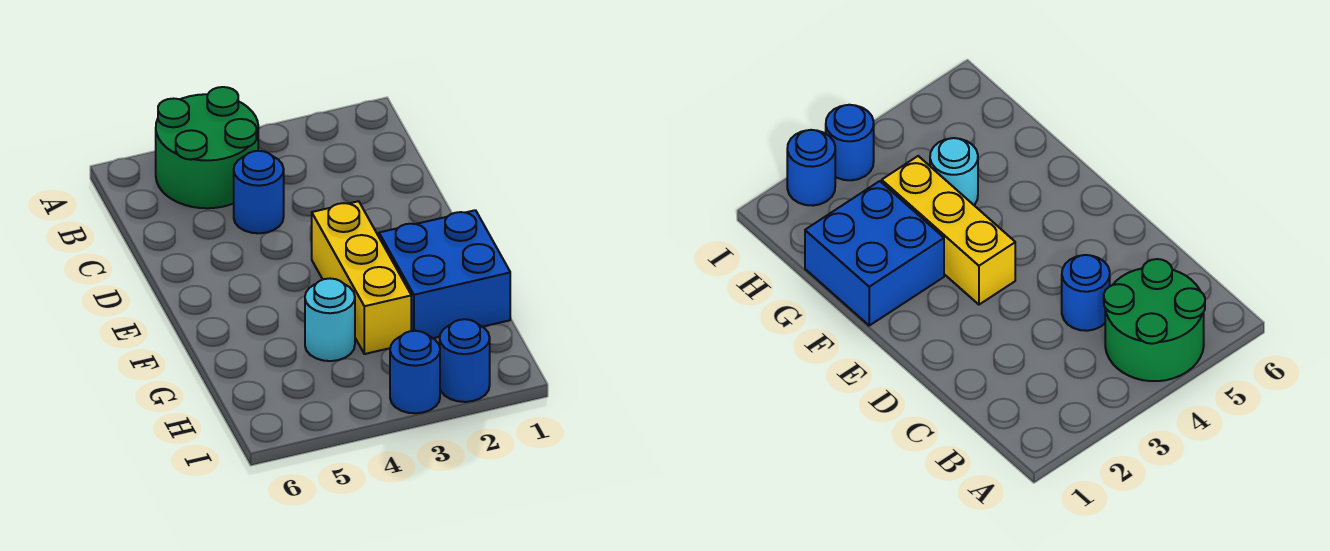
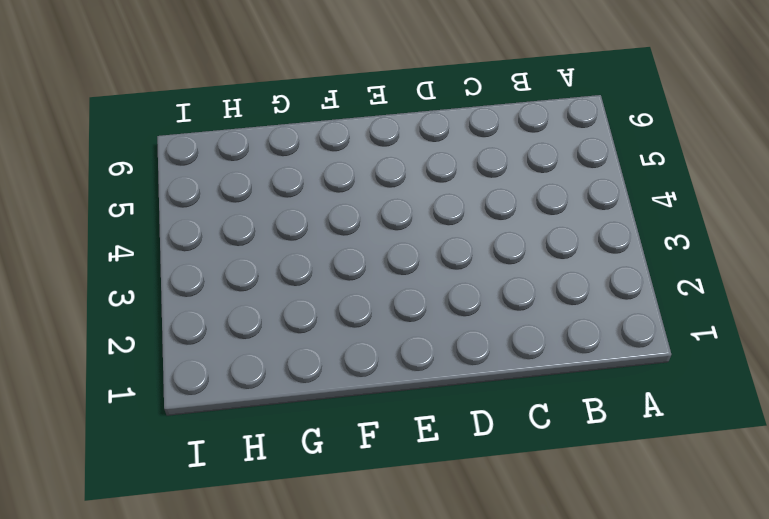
none -> green 2x2 round brick [156,87,258,208]
none -> blue 1x1 round brick [234,151,284,233]

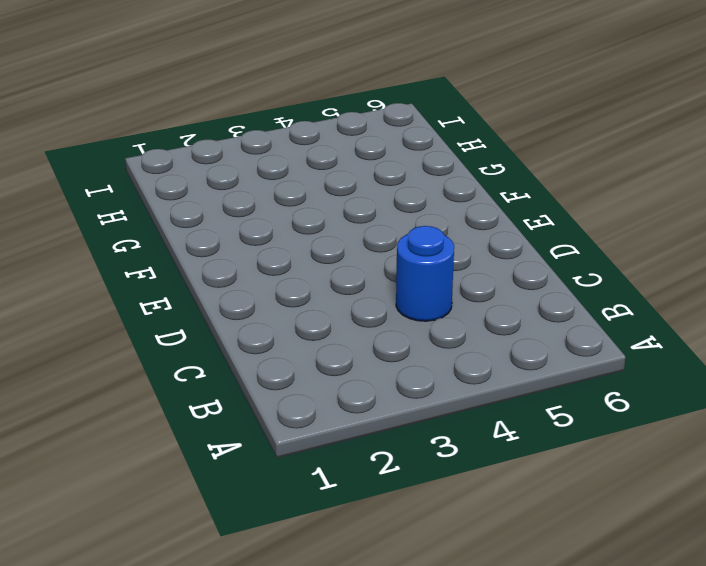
none -> green 2x2 round brick [156,87,258,208]
none -> yellow 1x3 brick [312,201,411,354]

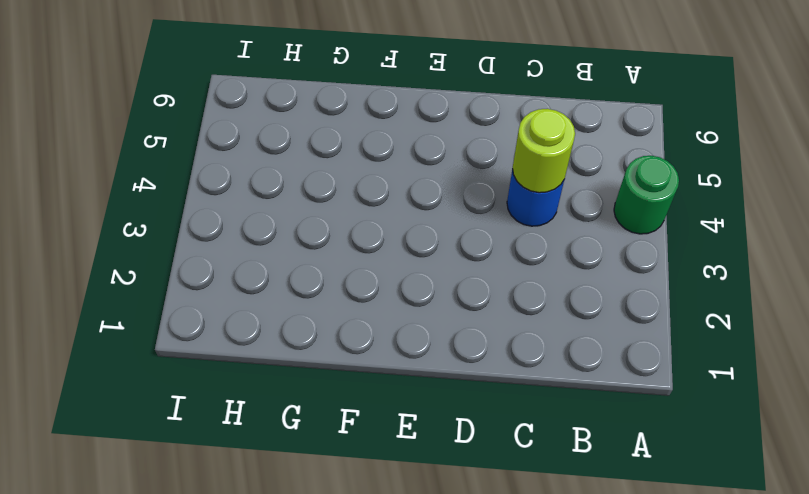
green 1x1 round brick [614,156,679,234] -> green 2x2 round brick [156,87,258,208]
lime 1x1 round brick [513,109,575,193] -> none
none -> yellow 1x3 brick [312,201,411,354]
none -> blue 2x2 brick [379,210,510,338]

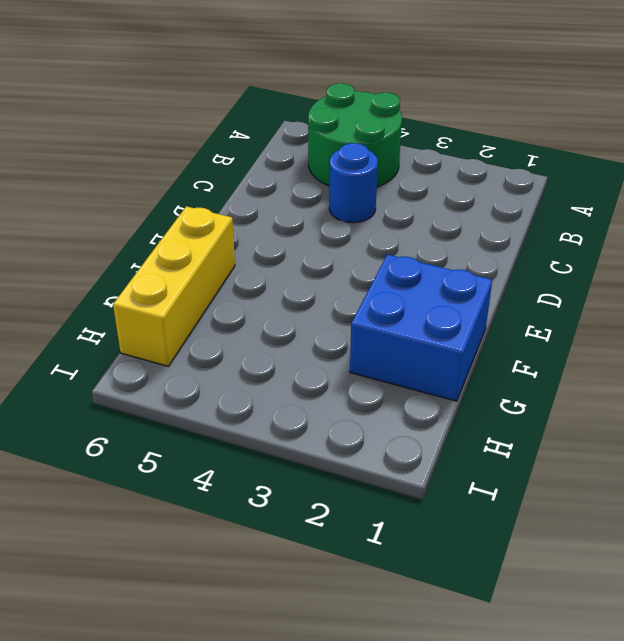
yellow 1x3 brick [113,206,235,366] -> yellow 1x3 brick moved to [312,201,411,354]
none -> cyan 1x1 round brick [305,279,355,361]
none -> blue 1x1 round brick [440,319,490,402]

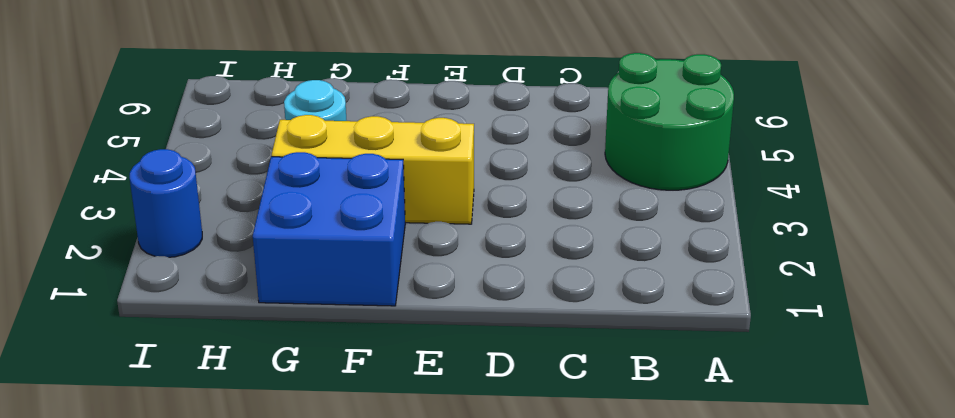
none -> blue 1x1 round brick [234,151,284,233]
none -> blue 1x1 round brick [390,331,440,413]

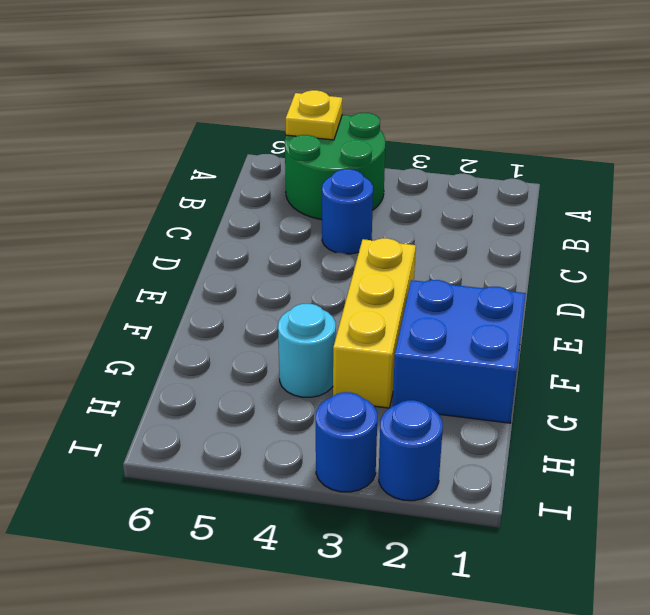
yellow 1x1 plate [286,90,342,140] -> none

